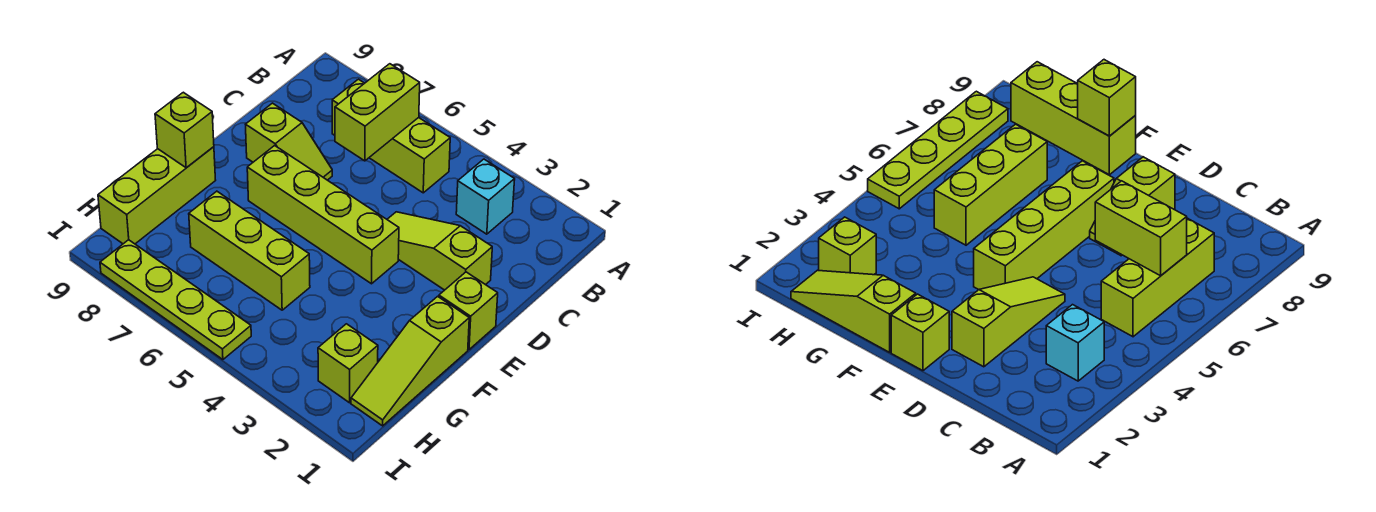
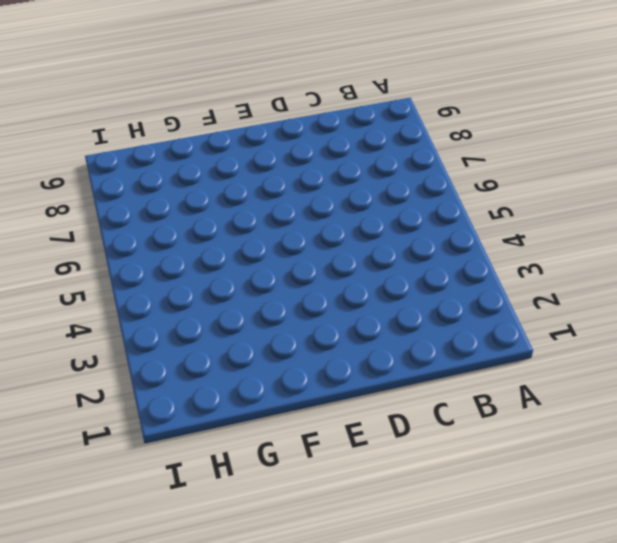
none -> cyan 1x1 brick [456,159,515,234]
none -> lime 1x3 brick [332,79,450,193]
none -> lime 1x3 slope [387,212,492,290]

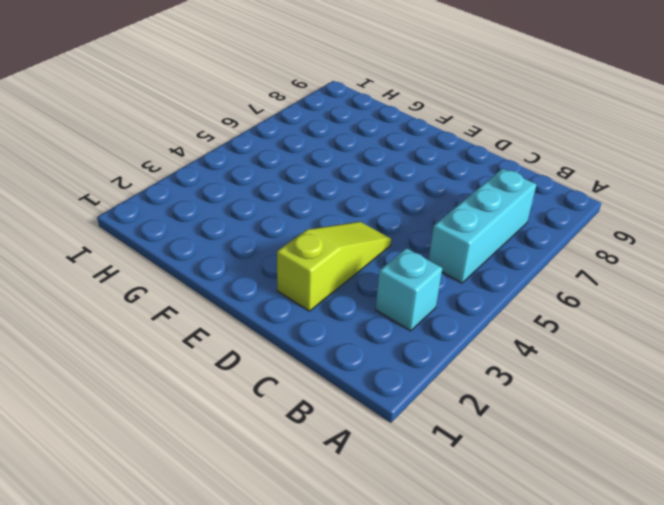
cyan 1x3 brick [429,169,536,283] -> lime 1x3 brick [332,79,450,193]
none -> lime 1x2 slope [246,103,332,180]
none -> lime 1x1 brick [439,272,498,350]
none -> lime 1x4 brick [247,146,399,284]

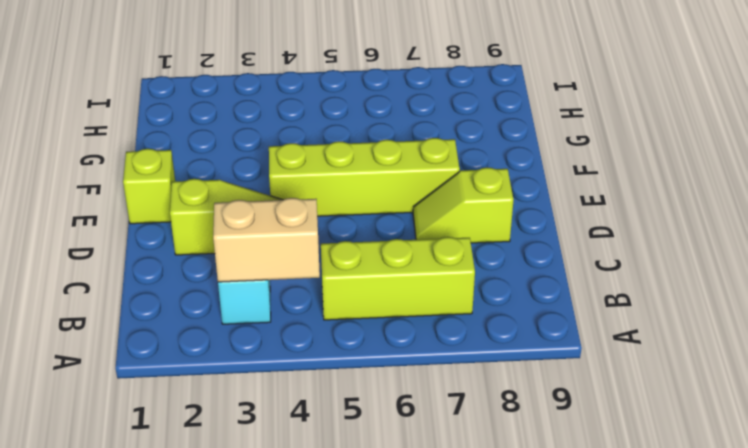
tan 1x2 brick [213,198,320,282] -> none
none -> lime 1x3 slope [351,296,469,426]
none -> lime 1x3 brick [98,147,216,244]
none -> lime 1x3 brick [189,191,310,310]

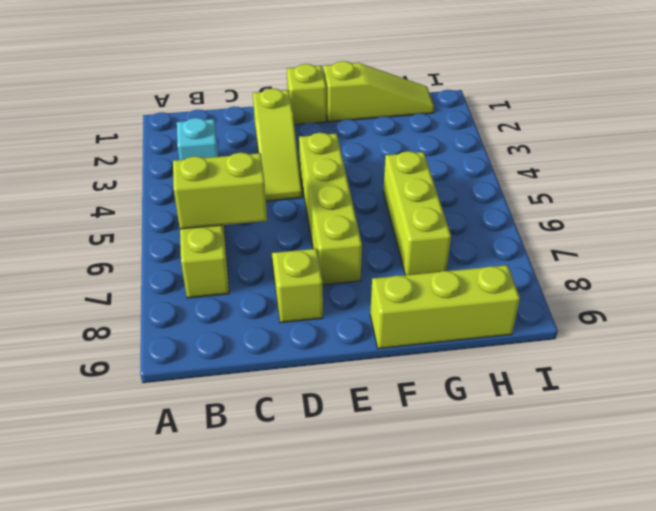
none -> lime 1x1 brick [318,324,378,403]
none -> lime 1x4 plate [100,240,251,360]
none -> lime 1x1 brick [155,92,214,168]

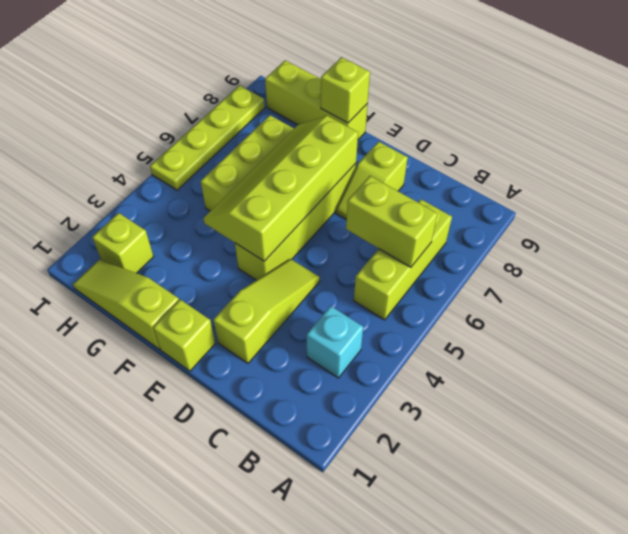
lime 2x4 slope [203,116,358,261] -> none

